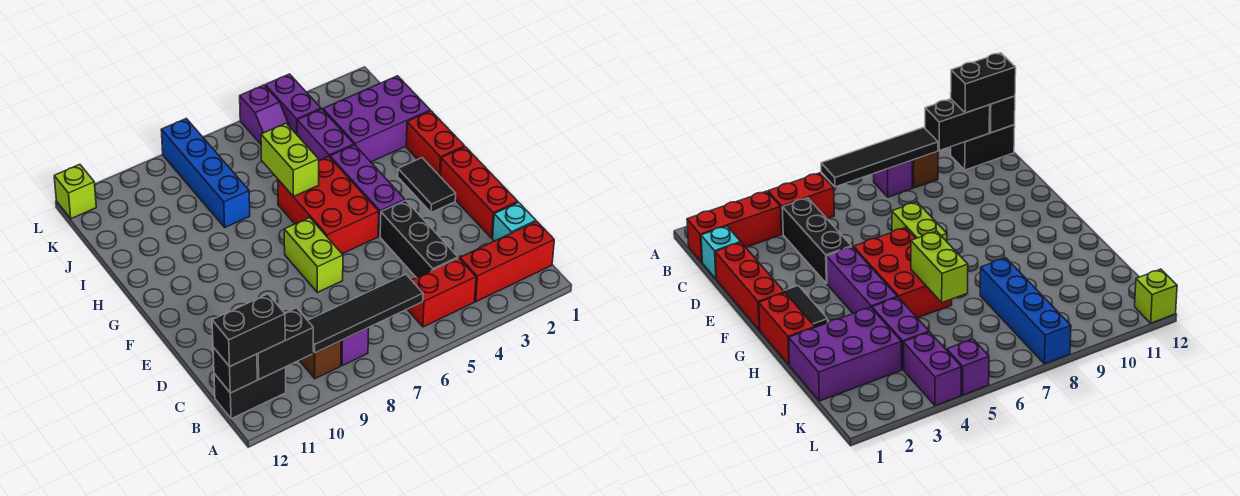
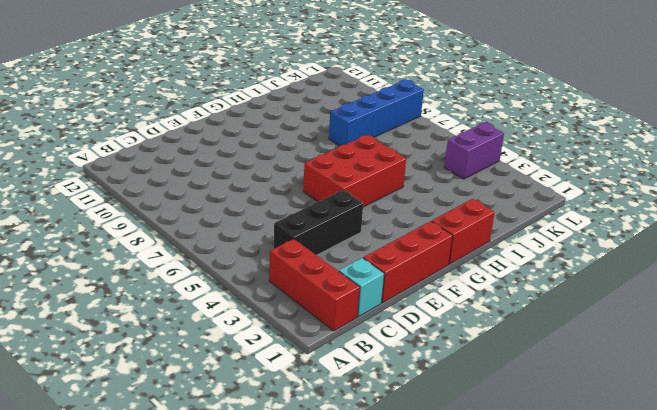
none -> red 1x2 brick [407,258,476,327]
none -> purple 1x1 brick [341,328,369,366]
none -> brown 1x1 brick [299,341,341,379]

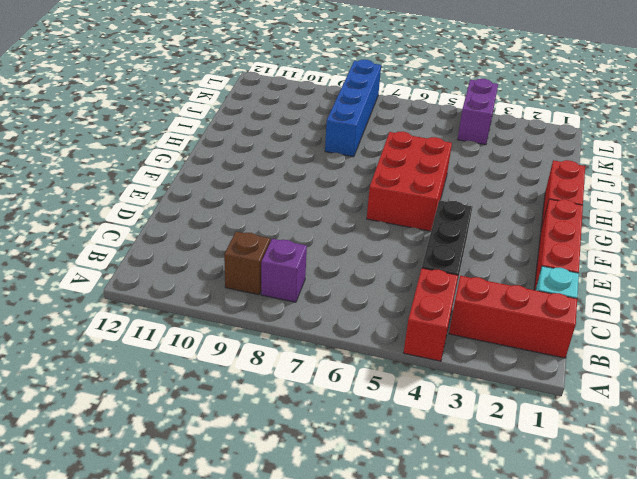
red 1x2 brick [404,268,458,361] -> red 1x2 brick turned to [407,258,476,327]
none -> black 1x2 brick [214,367,286,419]
none -> lime 1x2 brick [284,217,343,292]
none -> black 1x2 tile [398,158,456,213]

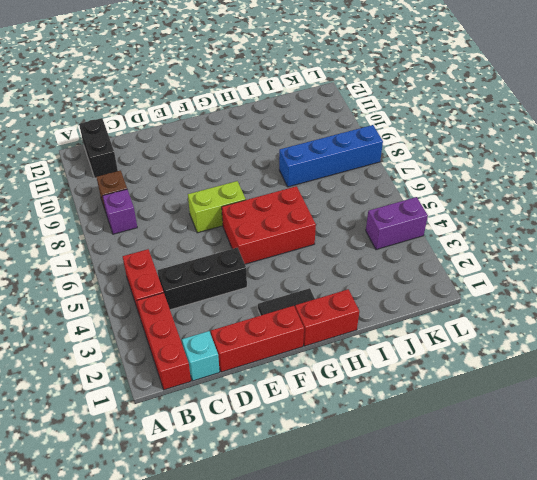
none -> purple 1x3 brick [330,145,405,236]
none -> purple 2x3 brick [323,76,430,162]
none -> purple 1x2 brick [297,109,354,160]

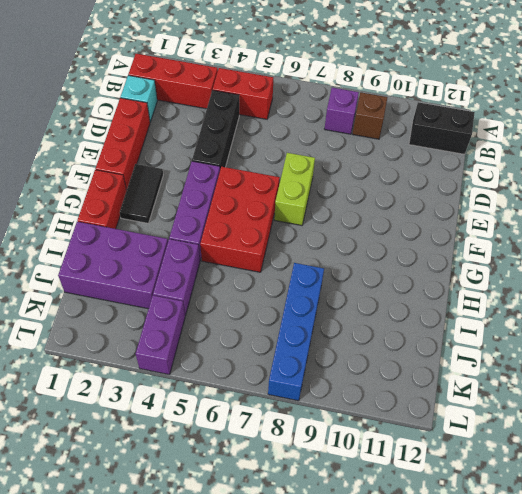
none -> purple 1x2 slope [240,85,290,144]
none -> lime 1x1 brick [54,164,96,219]
none -> black 1x4 tile [308,274,423,353]

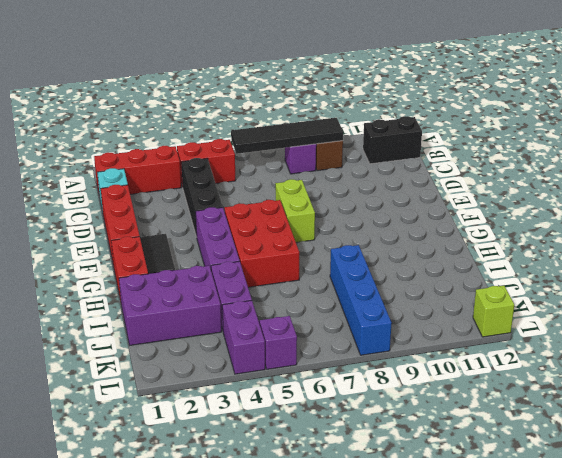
none -> black 1x2 brick [257,308,313,379]
none -> black 1x1 brick [213,347,257,393]
none -> lime 1x2 brick [261,123,319,197]

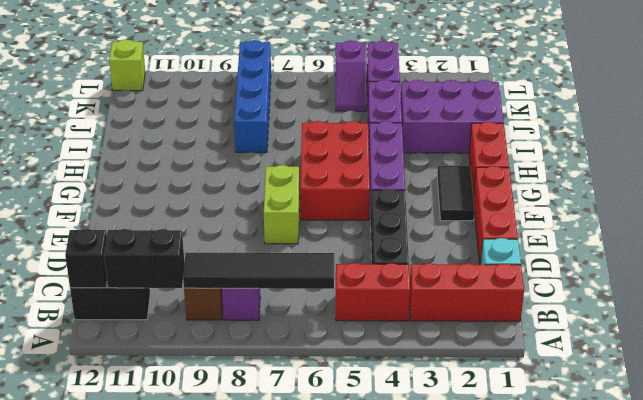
none -> lime 1x2 brick [261,123,319,197]
none -> black 1x2 brick [212,294,285,367]

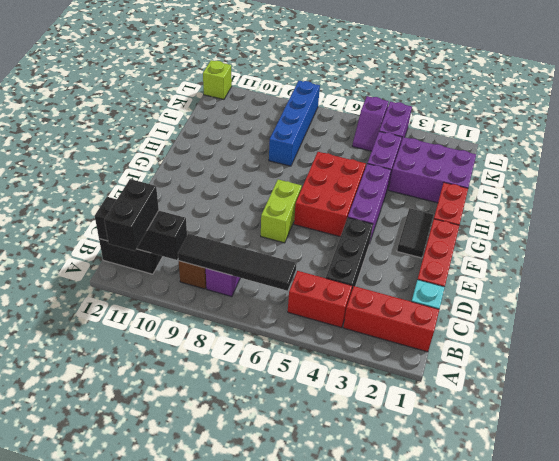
black 1x2 brick [104,179,159,251] -> black 1x2 brick turned to [212,294,285,367]
none -> lime 1x2 brick [261,123,319,197]

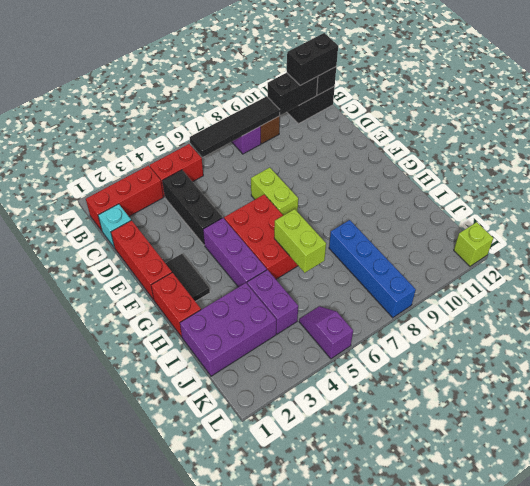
none -> purple 1x2 brick [265,74,321,134]

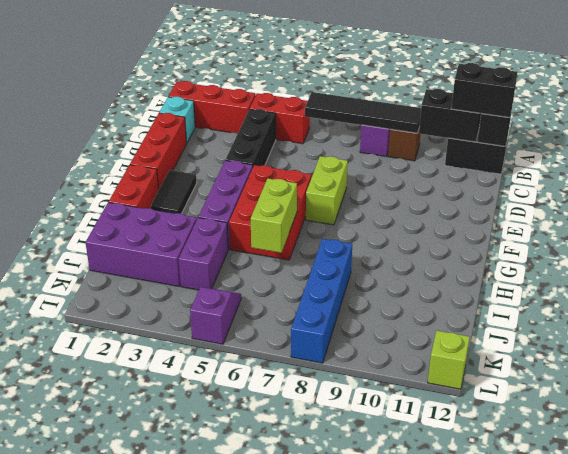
none -> purple 1x2 brick [265,74,321,134]

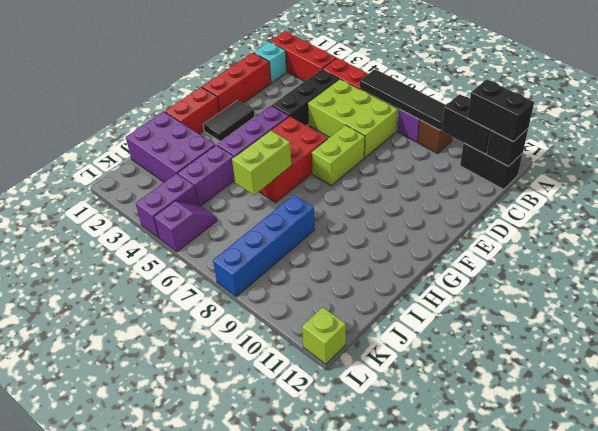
lime 2x3 brick [308,79,397,158] -> none

